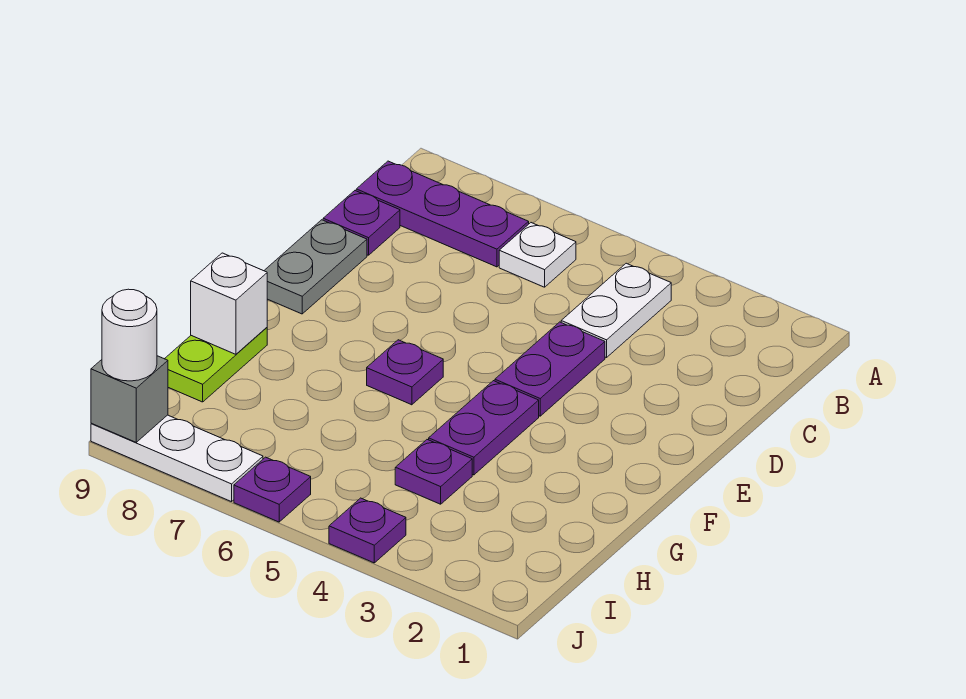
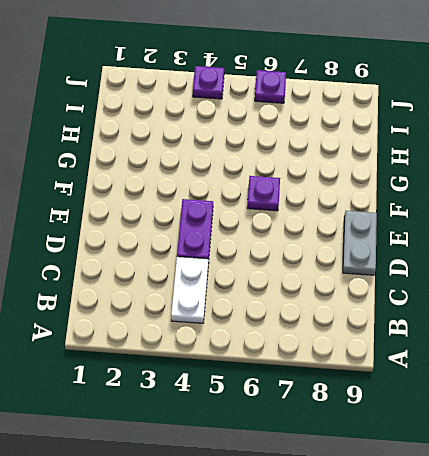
none -> white 1x1 plate [499,223,576,287]
none -> purple 1x3 plate [356,161,529,267]
none -> purple 1x1 plate [323,191,400,255]

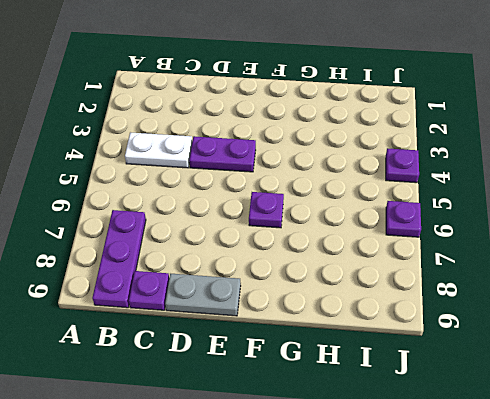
none -> white 1x1 plate [499,223,576,287]
none -> purple 1x2 plate [429,381,539,475]
none -> lime 1x2 plate [165,328,267,402]

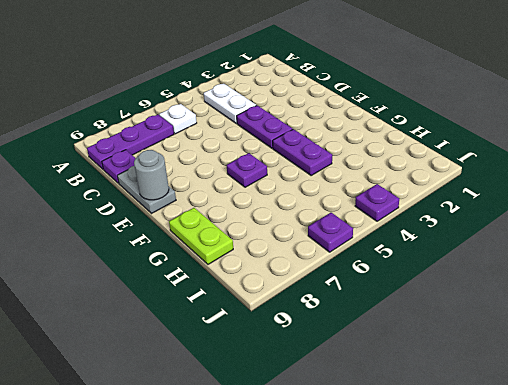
grey 1x1 round brick [134,150,169,200] -> none
none -> purple 1x1 plate [395,440,472,504]
none -> white 1x3 plate [91,415,263,502]
none -> white 1x1 brick [191,253,267,354]

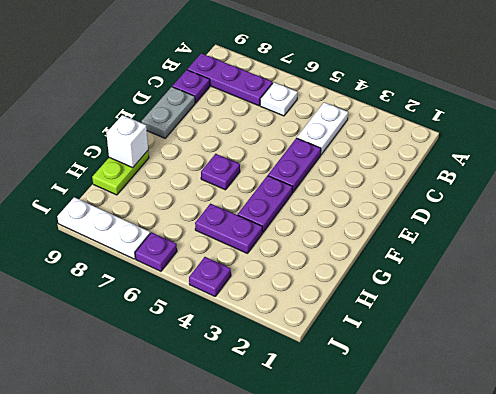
purple 1x2 plate [195,204,262,254] -> purple 1x1 plate [395,440,472,504]
none -> grey 1x1 brick [91,356,168,442]
none -> white 1x1 round brick [102,289,157,381]

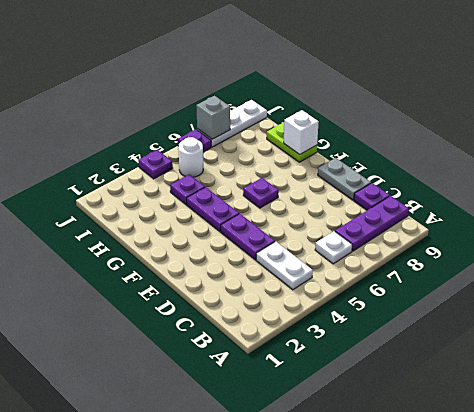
white 1x1 round brick [178,137,203,177] -> white 1x1 round brick moved to [102,289,157,381]
grey 1x1 brick [196,96,230,139] -> grey 1x1 brick moved to [91,356,168,442]

